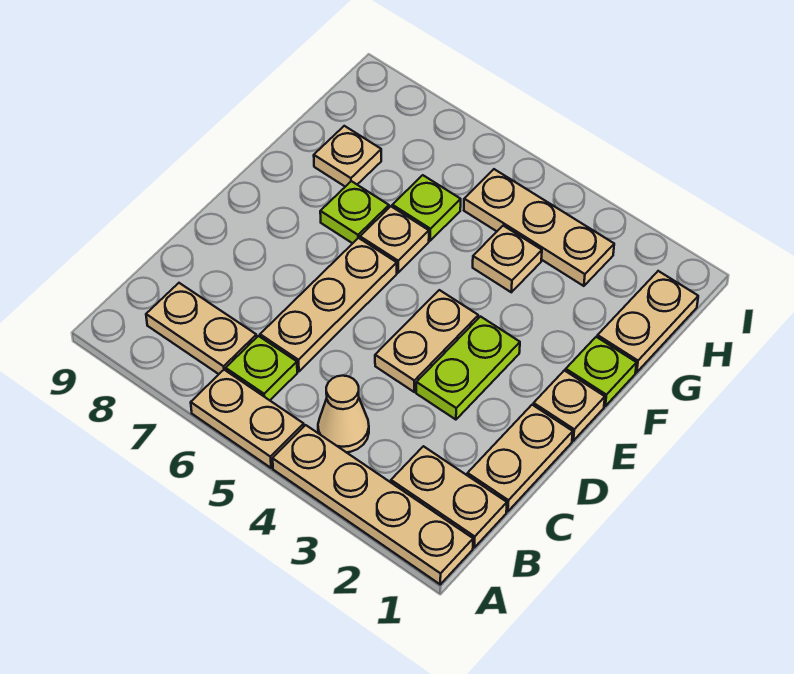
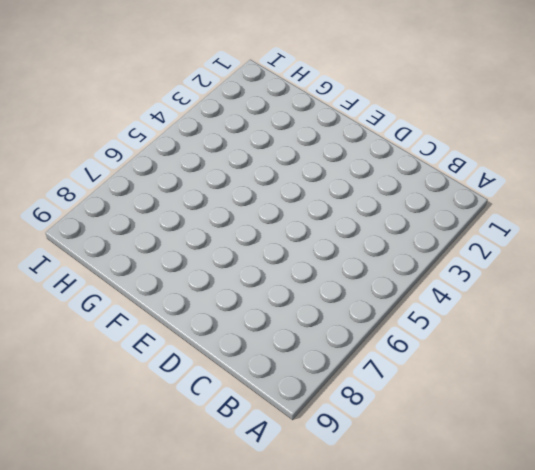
none -> tan 1x4 plate [273,425,473,584]
none -> tan 1x2 plate [191,370,304,468]
none -> tan 1x2 plate [391,446,507,547]

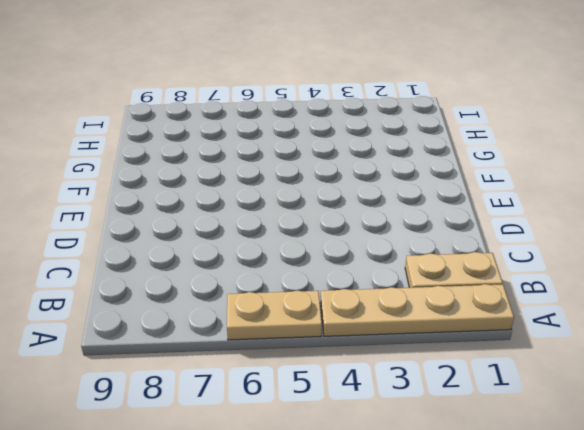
none -> tan 1x1 cone [318,376,369,452]
none -> lime 1x1 plate [226,336,297,400]
none -> tan 1x2 plate [146,283,257,374]

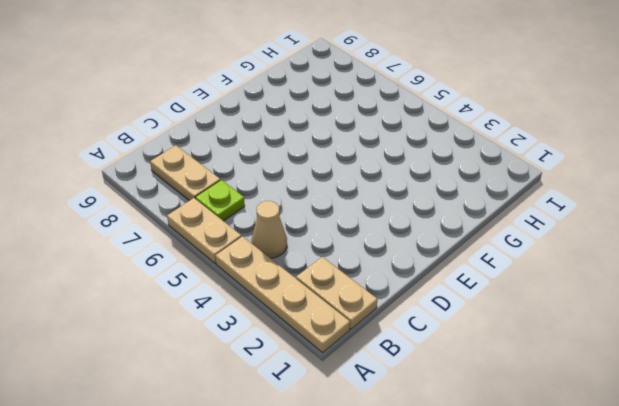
none -> tan 1x2 plate [467,405,573,511]
none -> tan 1x3 plate [260,238,397,371]
none -> lime 1x2 plate [416,317,520,420]

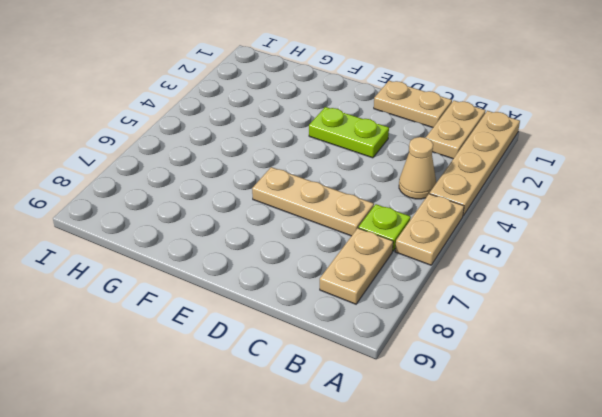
none -> tan 1x2 plate [375,290,478,392]
none -> tan 1x1 plate [533,370,605,441]
none -> lime 1x1 plate [566,337,637,406]

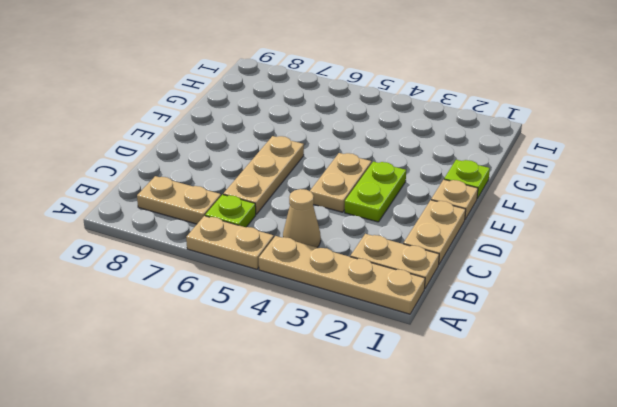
none -> tan 1x1 plate [360,206,429,273]
none -> lime 1x1 plate [320,181,389,243]
none -> tan 1x2 plate [597,271,698,372]

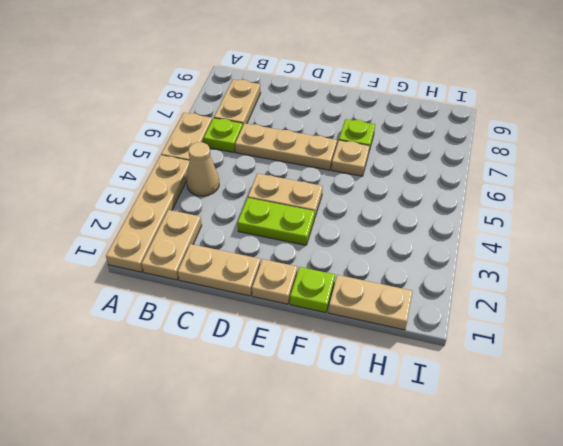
none -> tan 1x1 plate [473,226,542,292]
none -> lime 1x1 plate [392,175,461,241]
none -> tan 1x1 plate [314,126,381,187]

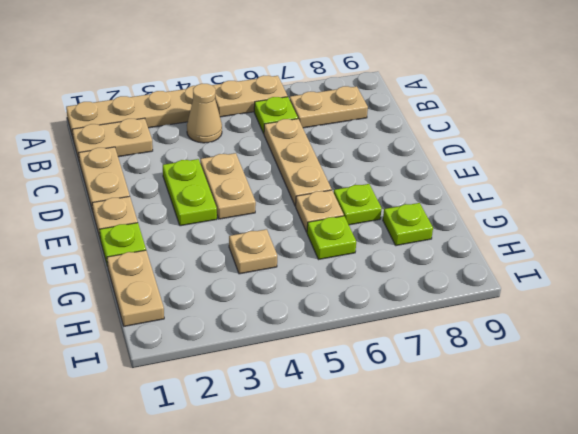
lime 1x1 plate [383,203,433,246] -> tan 1x1 plate [314,126,381,187]
none -> tan 1x3 plate [464,169,614,286]

